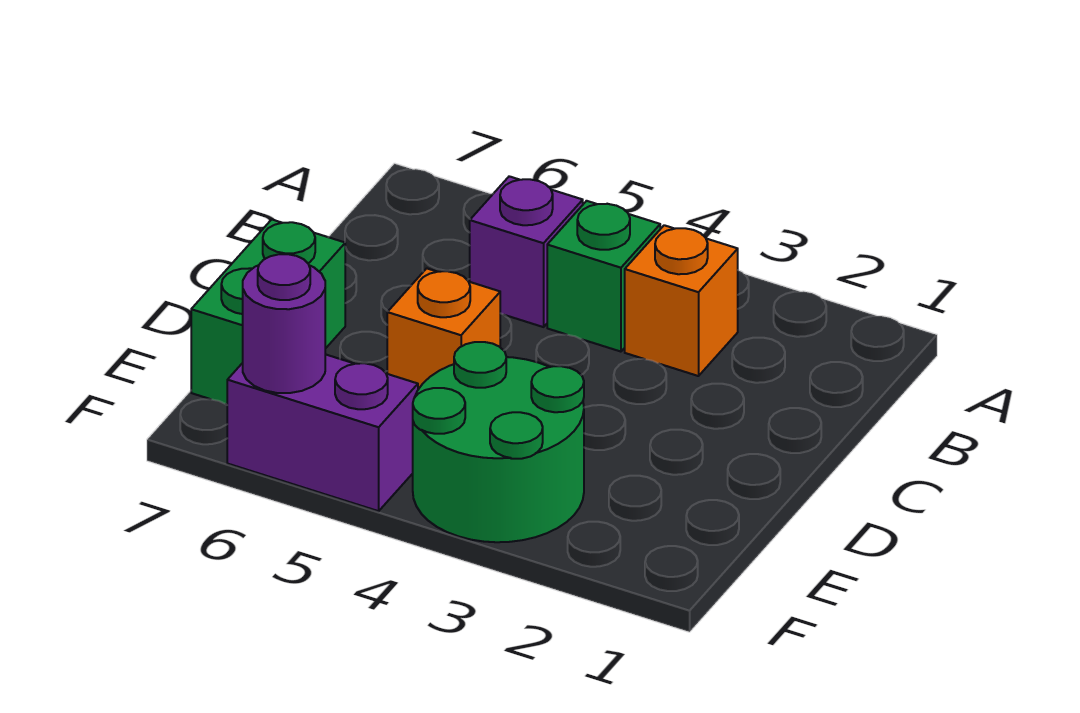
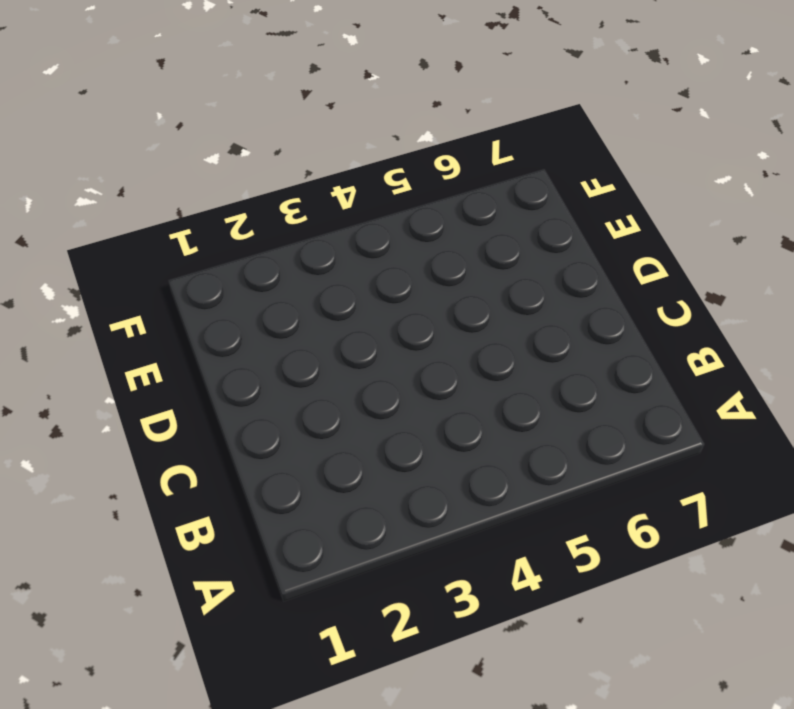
none -> orange 1x1 brick [625,225,738,376]
none -> green 1x1 brick [547,201,660,352]

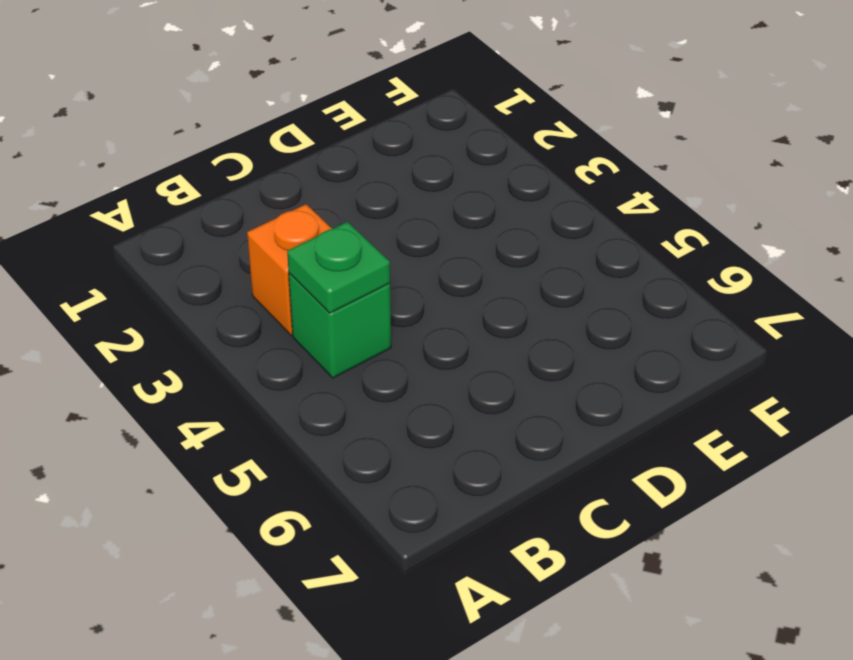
green 1x1 plate [287,222,390,313] -> none
none -> purple 1x1 brick [470,176,583,327]
none -> orange 1x1 brick [387,268,500,389]

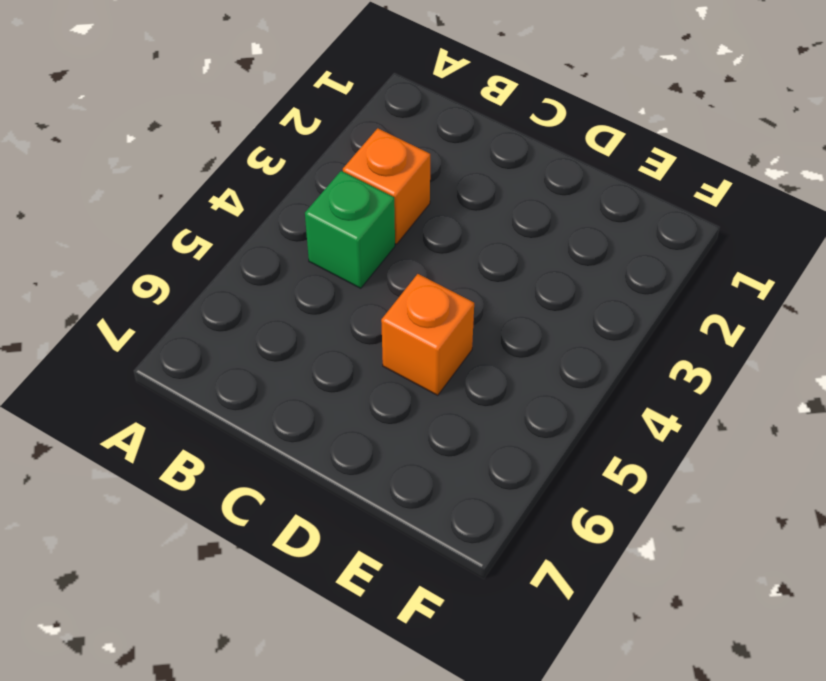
none -> purple 1x1 brick [470,176,583,327]
none -> green 1x2 brick [191,220,345,404]

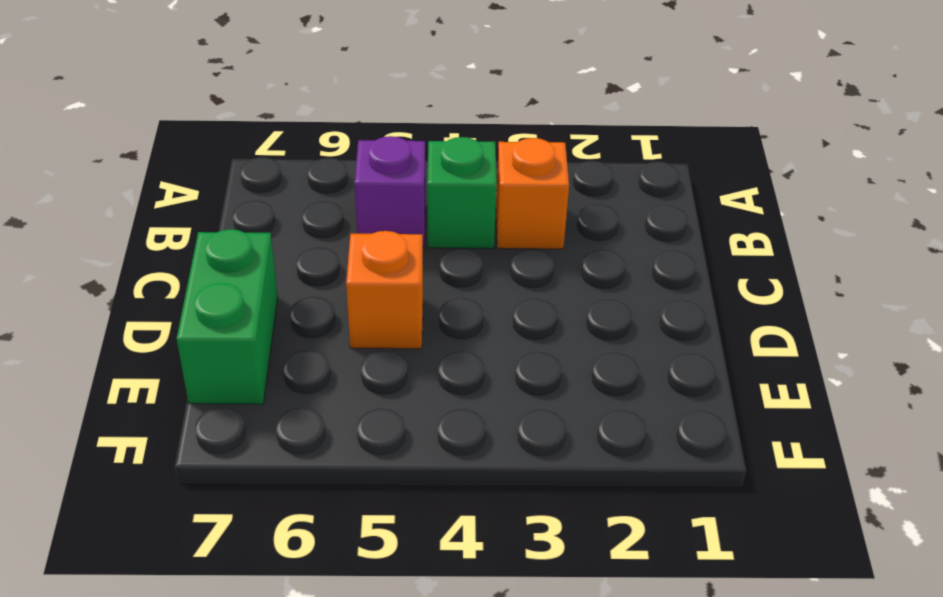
none -> green 2x2 round brick [413,342,584,542]
none -> purple 1x2 brick [227,354,418,511]

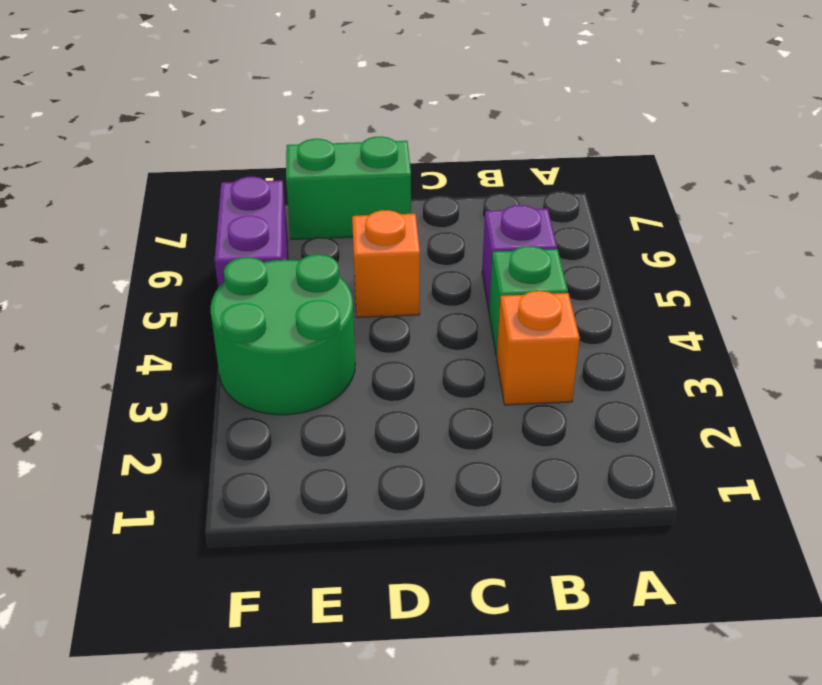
none -> purple 1x1 round brick [243,254,325,393]

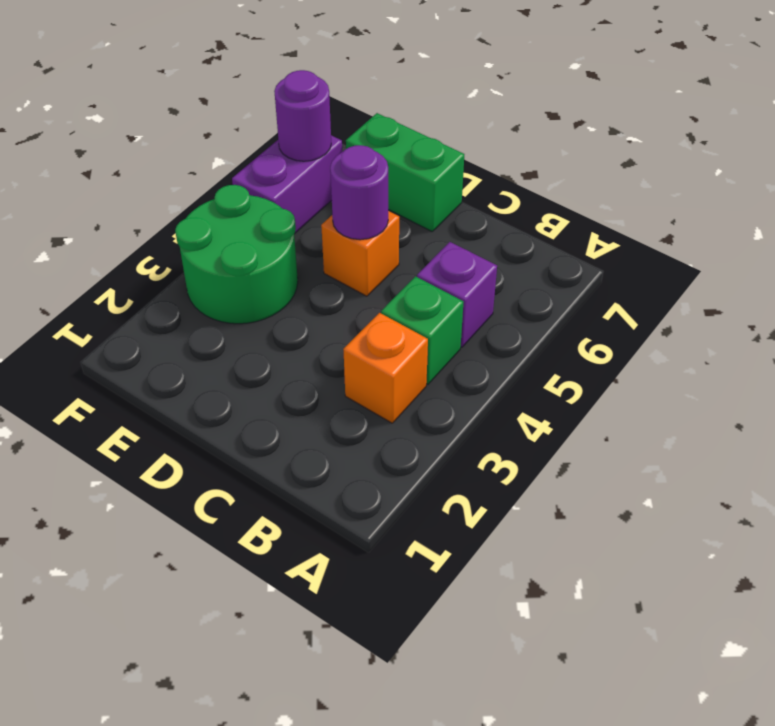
purple 1x1 round brick [330,145,388,240] -> none

